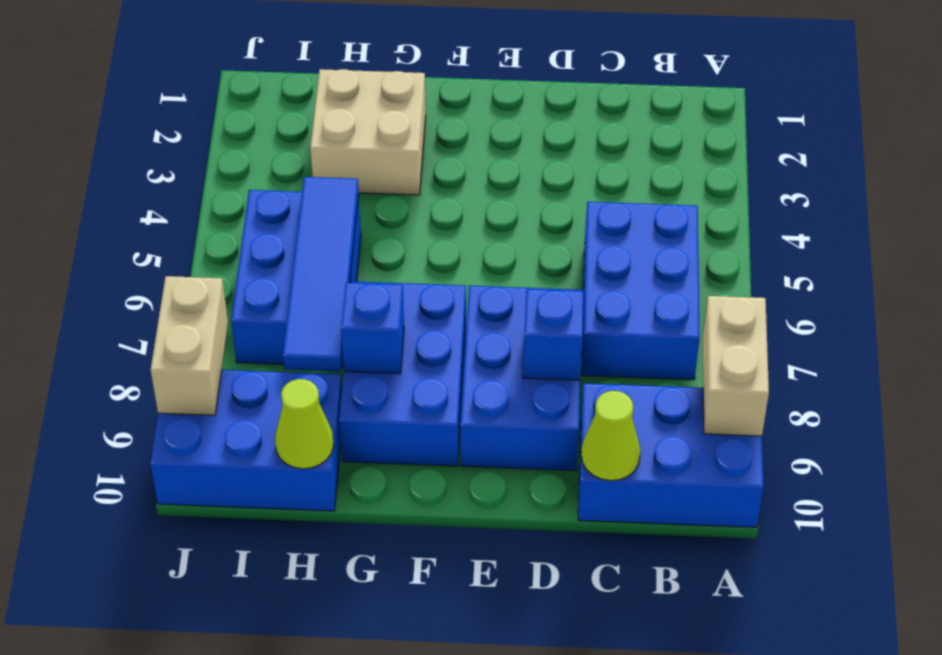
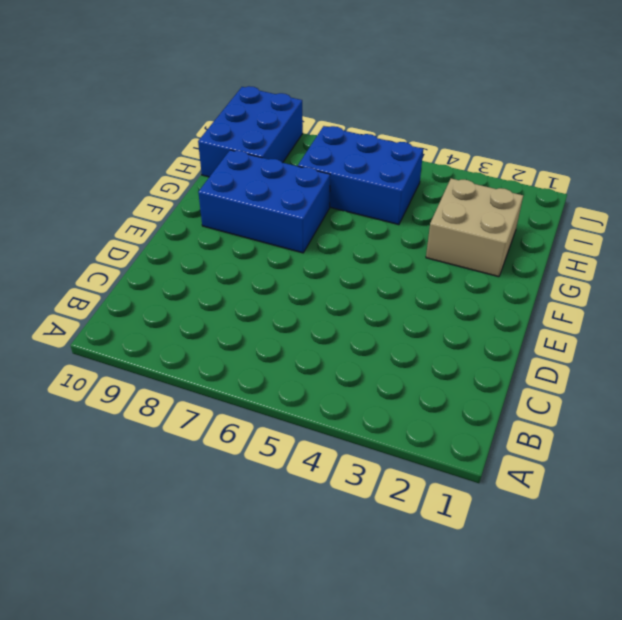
none -> blue 2x3 brick [578,383,764,527]
none -> blue 2x3 brick [582,202,700,380]
none -> blue 2x3 brick [460,286,582,471]

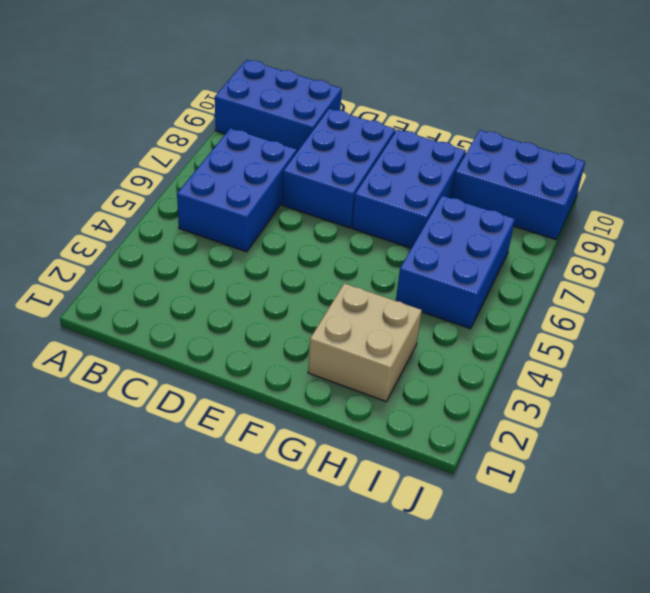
none -> tan 1x2 brick [702,296,769,436]
none -> lime 1x1 cone [581,391,640,481]
none -> blue 1x1 brick [523,289,584,380]

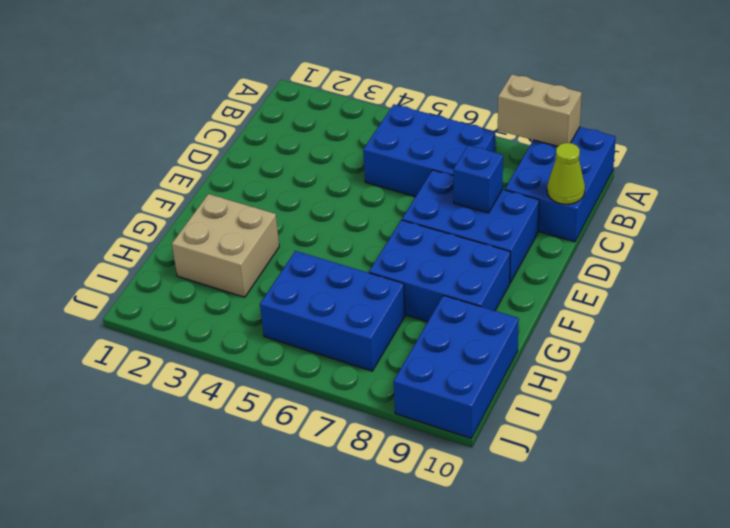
none -> blue 1x1 brick [341,283,404,374]
none -> blue 1x4 tile [283,177,359,371]
none -> lime 1x1 cone [275,379,334,469]

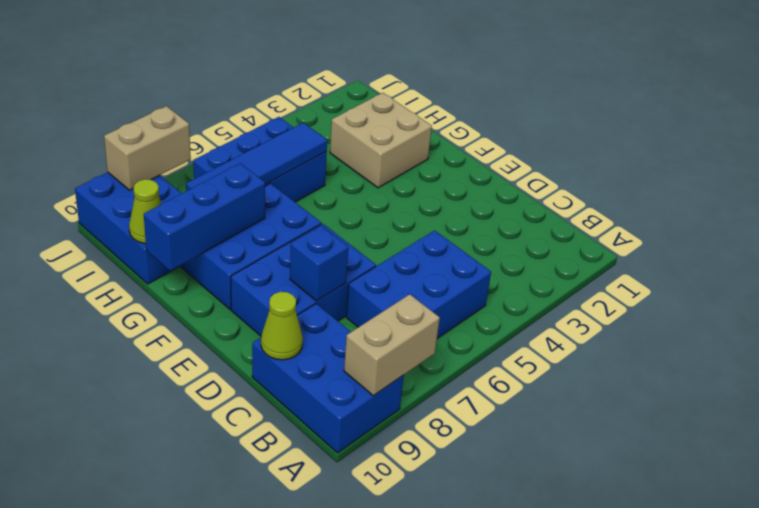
blue 1x3 brick [144,163,265,271] -> blue 1x1 brick [341,283,404,374]

